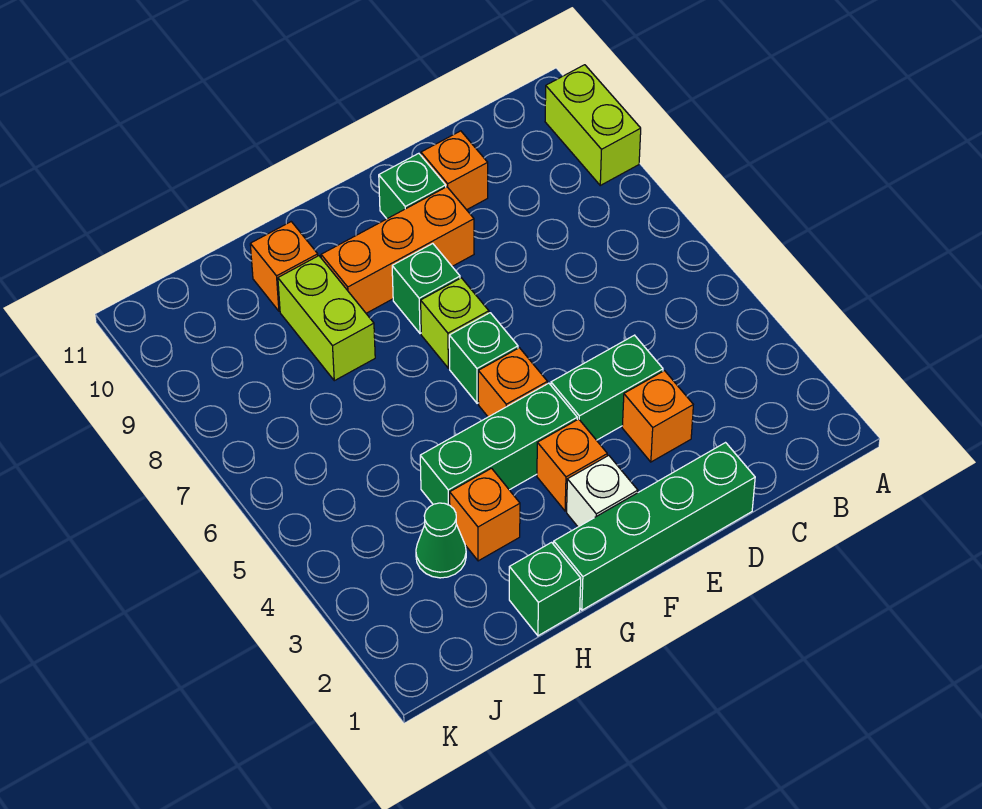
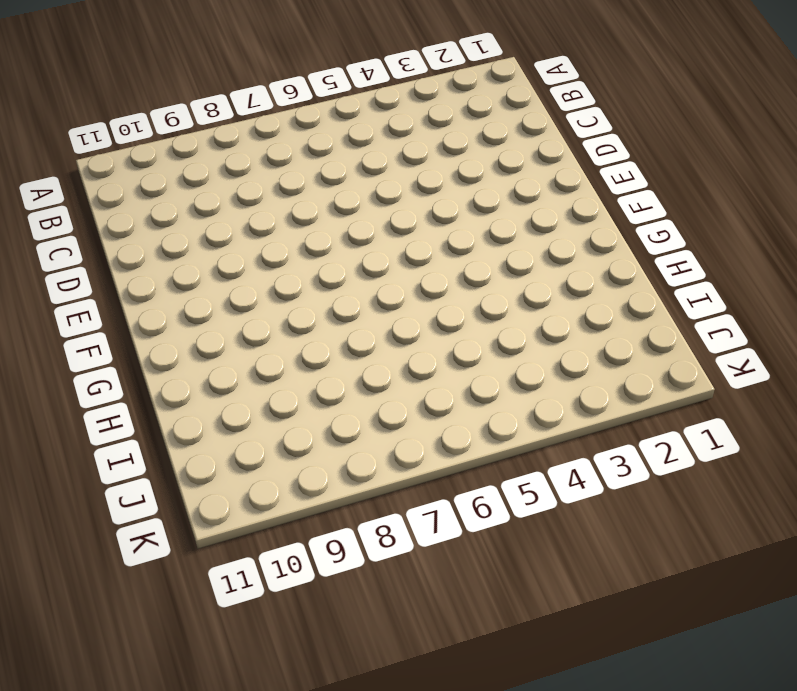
none -> lime 1x2 brick [545,65,641,185]
none -> green 1x4 brick [554,443,755,610]
none -> orange 1x1 brick [622,371,693,462]

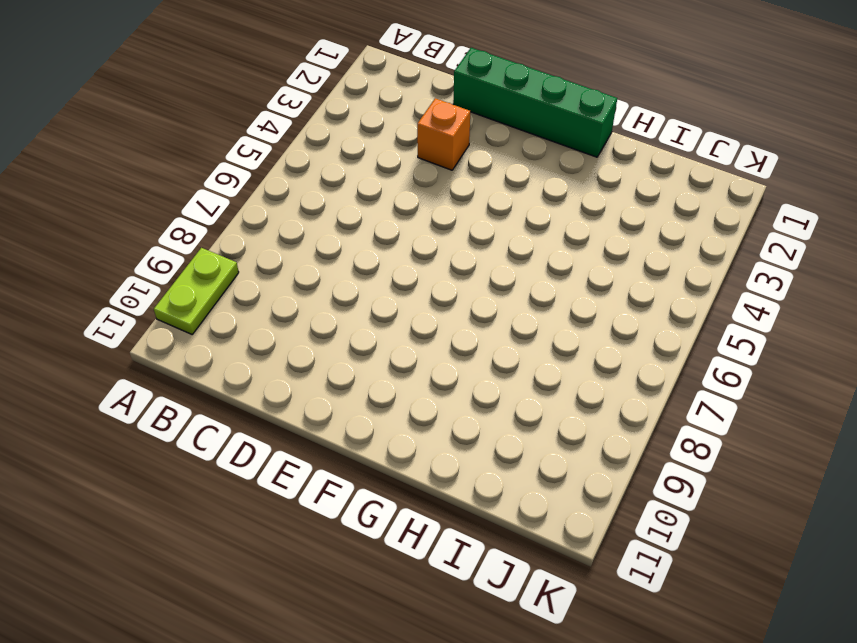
lime 1x2 plate [154,248,239,334] -> lime 1x2 brick [545,65,641,185]
none -> green 1x2 brick [551,335,663,440]
none -> orange 1x1 brick [421,131,488,210]
none -> orange 1x3 brick [321,187,474,313]

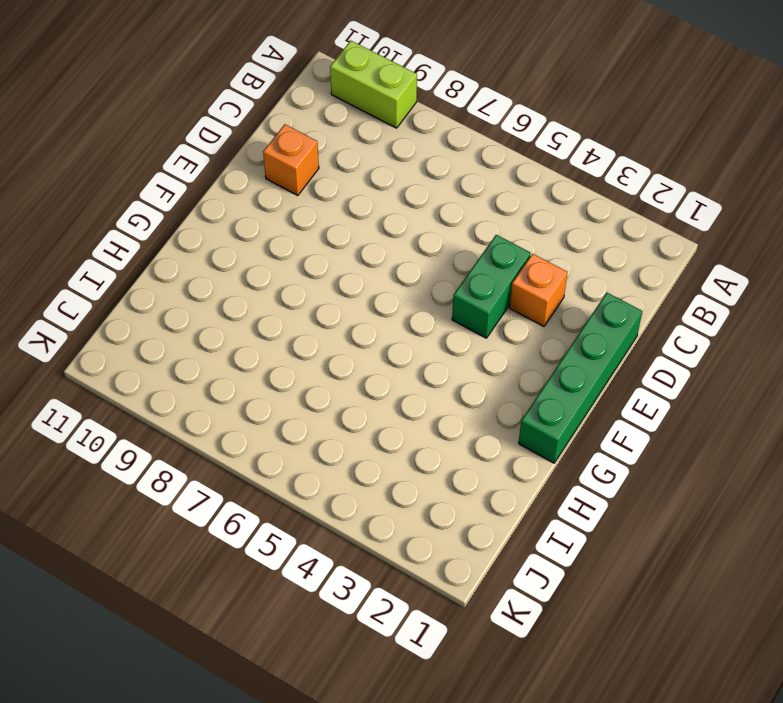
none -> orange 1x3 brick [321,187,474,313]
none -> green 1x1 brick [379,153,446,219]
none -> white 1x1 brick [567,455,638,527]

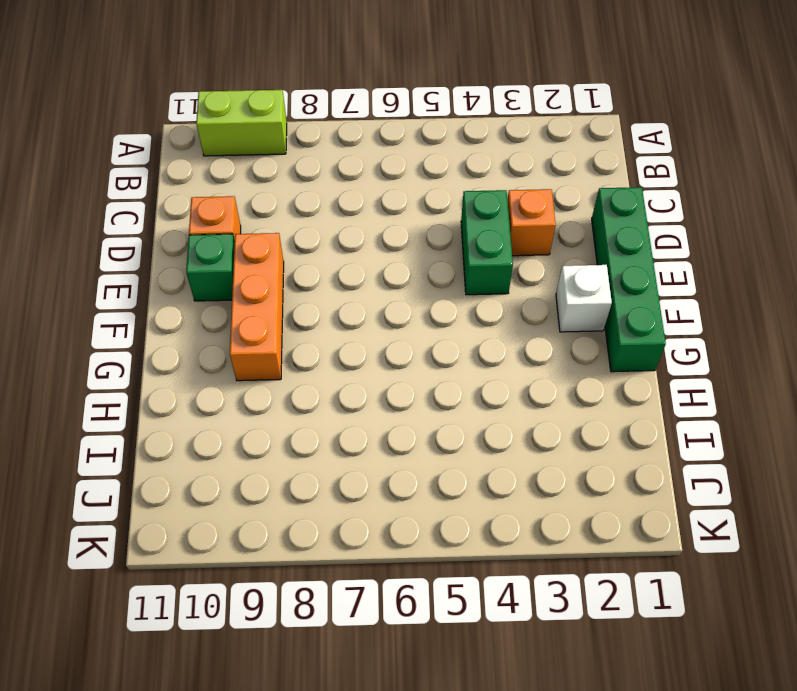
none -> orange 1x1 brick [537,419,607,511]
none -> green 1x3 brick [420,383,577,505]
none -> orange 1x1 brick [478,348,547,417]

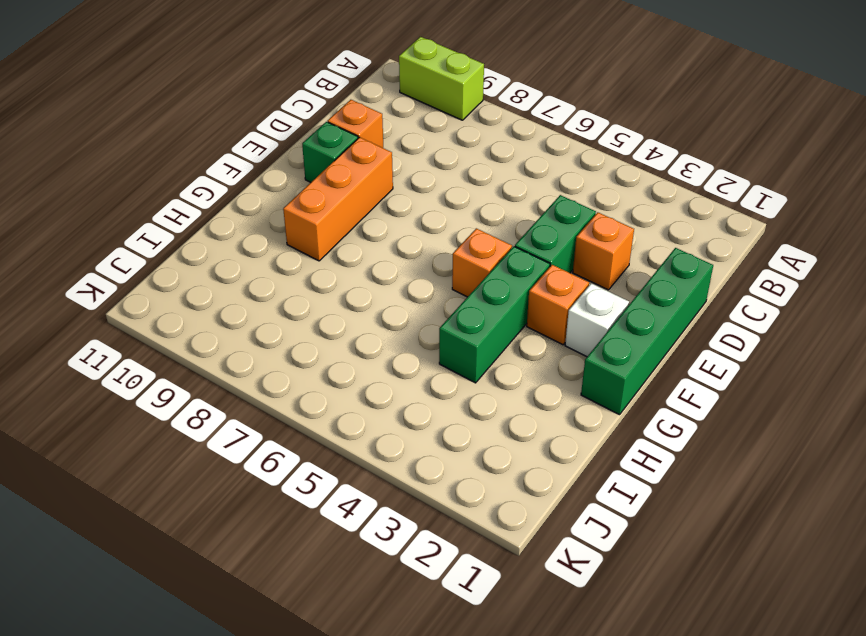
none -> green 1x1 brick [449,313,518,403]
none -> lime 1x1 brick [421,278,489,368]
none -> green 1x1 brick [392,244,460,334]

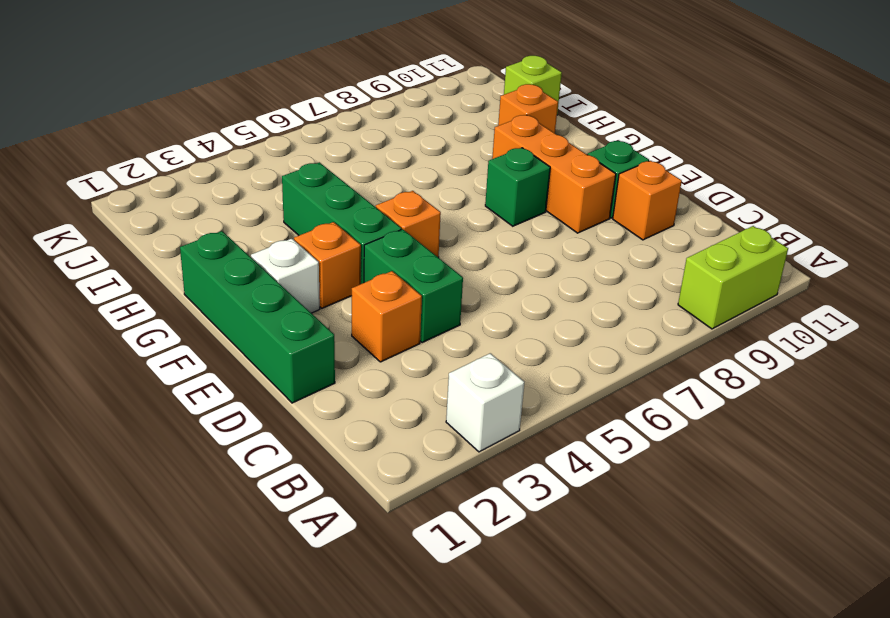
white 1x1 brick [446,353,524,452] -> none
lime 1x1 brick [504,56,562,113] -> lime 1x1 brick moved to [421,278,489,368]
none -> green 1x1 brick [449,313,518,403]
none -> green 1x1 brick [509,542,581,636]
none -> orange 1x1 brick [450,468,520,561]

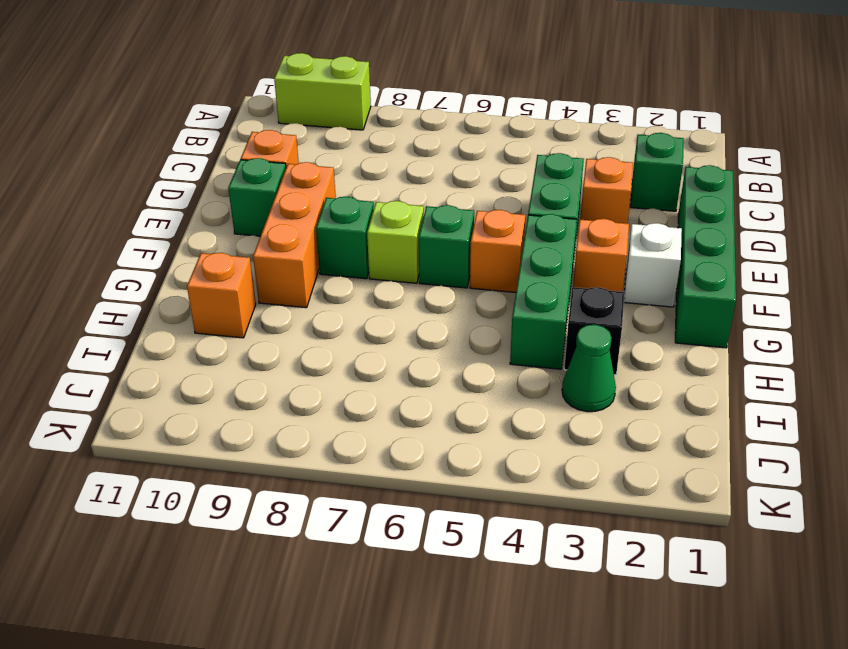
green 1x1 brick [630,133,684,211] -> green 1x1 brick moved to [509,542,581,636]
black 1x1 brick [564,287,625,375] -> orange 1x1 brick [450,468,520,561]
none -> lime 1x2 brick [278,256,375,381]

